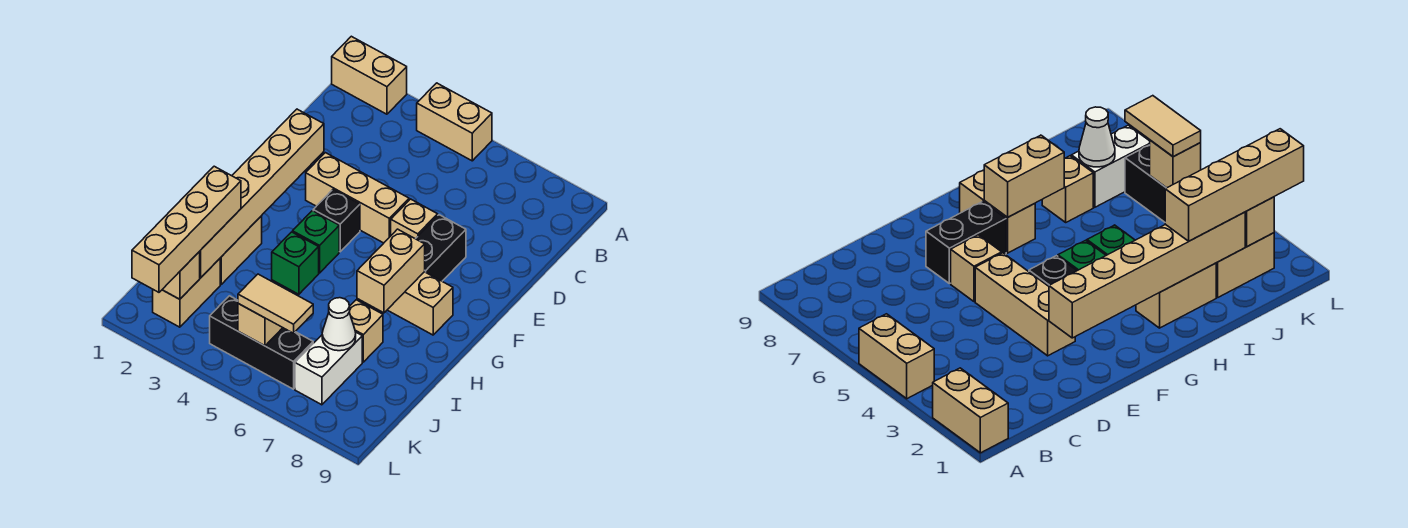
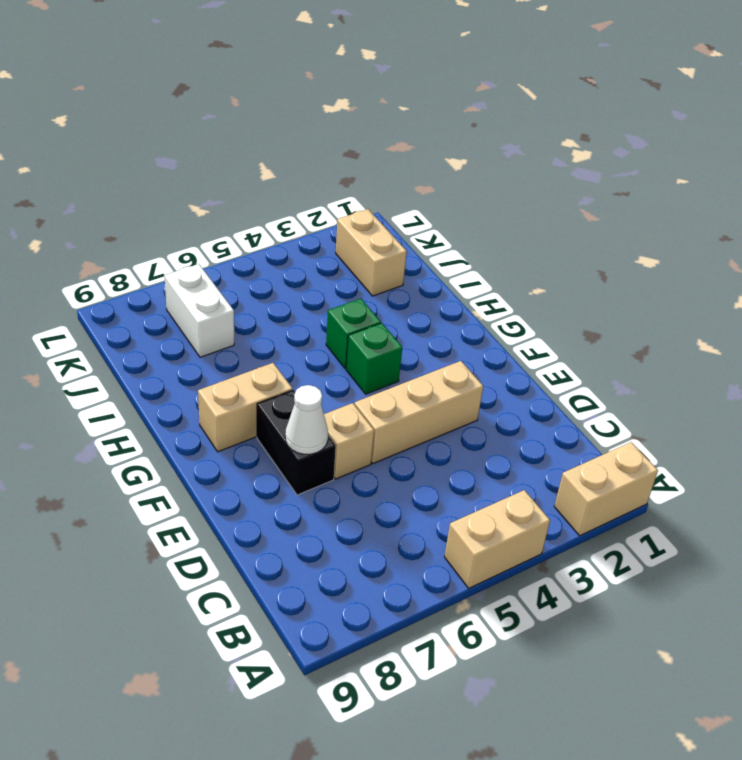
white 1x1 cone [285,385,328,454] -> white 1x1 cone moved to [322,298,356,351]
none -> black 1x1 brick [313,190,360,252]
none -> tan 1x2 brick [220,216,262,284]
none -> tan 1x1 brick [349,300,383,362]

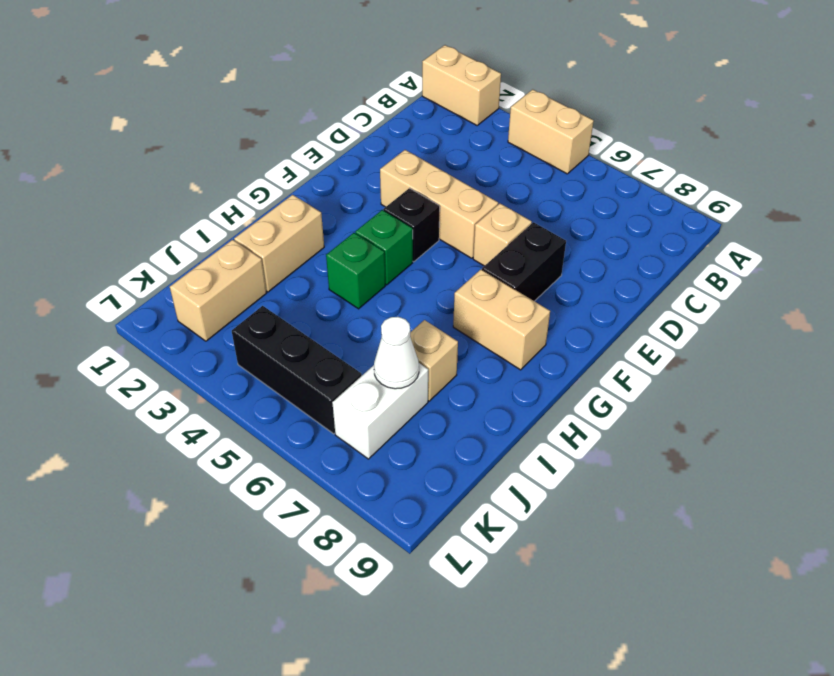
none -> tan 1x6 brick [199,109,324,278]
none -> tan 1x2 brick [357,229,425,313]
none -> tan 1x1 brick [162,252,200,299]

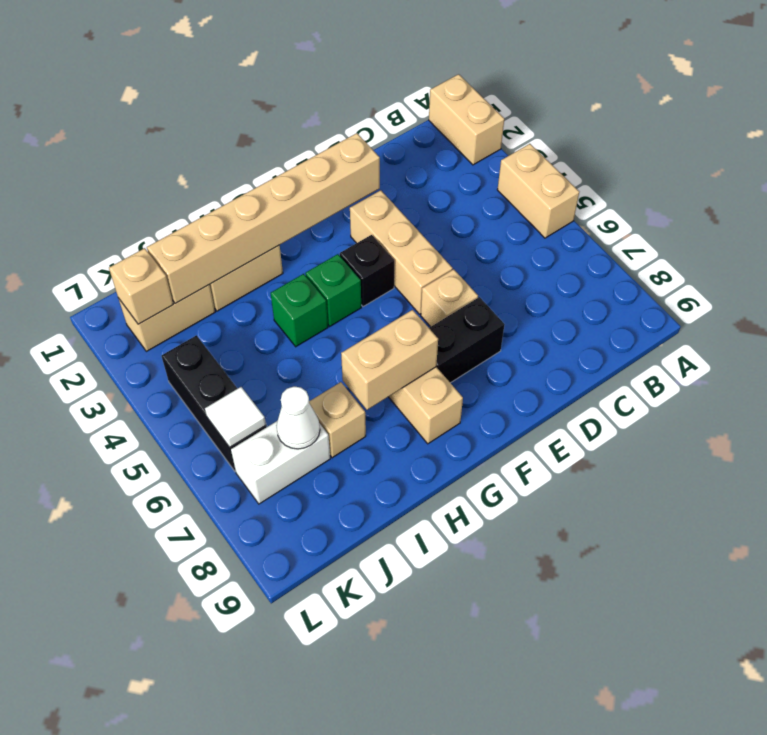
white 1x1 tile [205,387,266,447] -> none
none -> tan 1x1 brick [238,304,283,346]
none -> tan 1x4 brick [132,166,241,292]
none -> tan 1x2 tile [238,274,313,333]

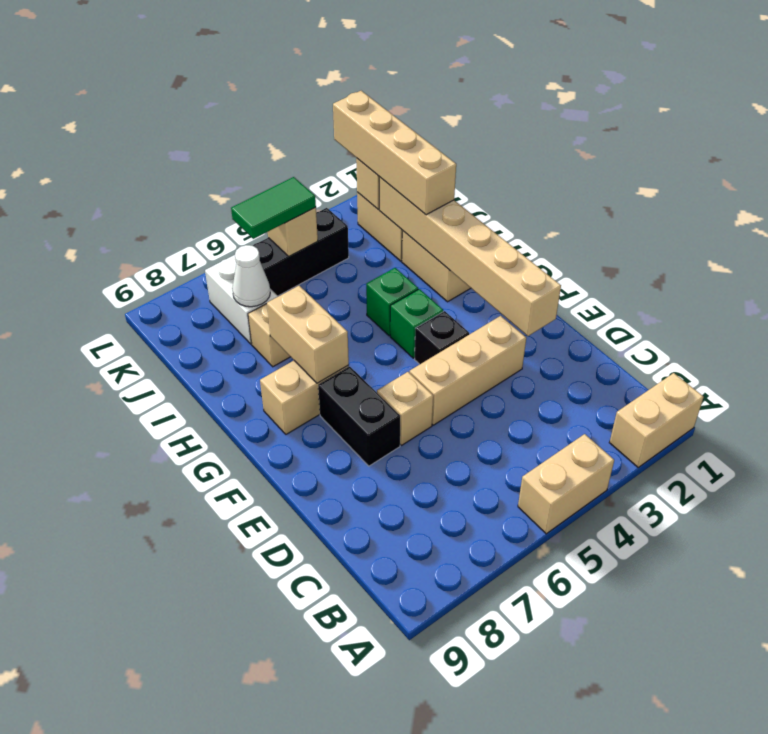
green 1x2 tile [231,177,316,239] -> tan 1x2 tile [238,274,313,333]

